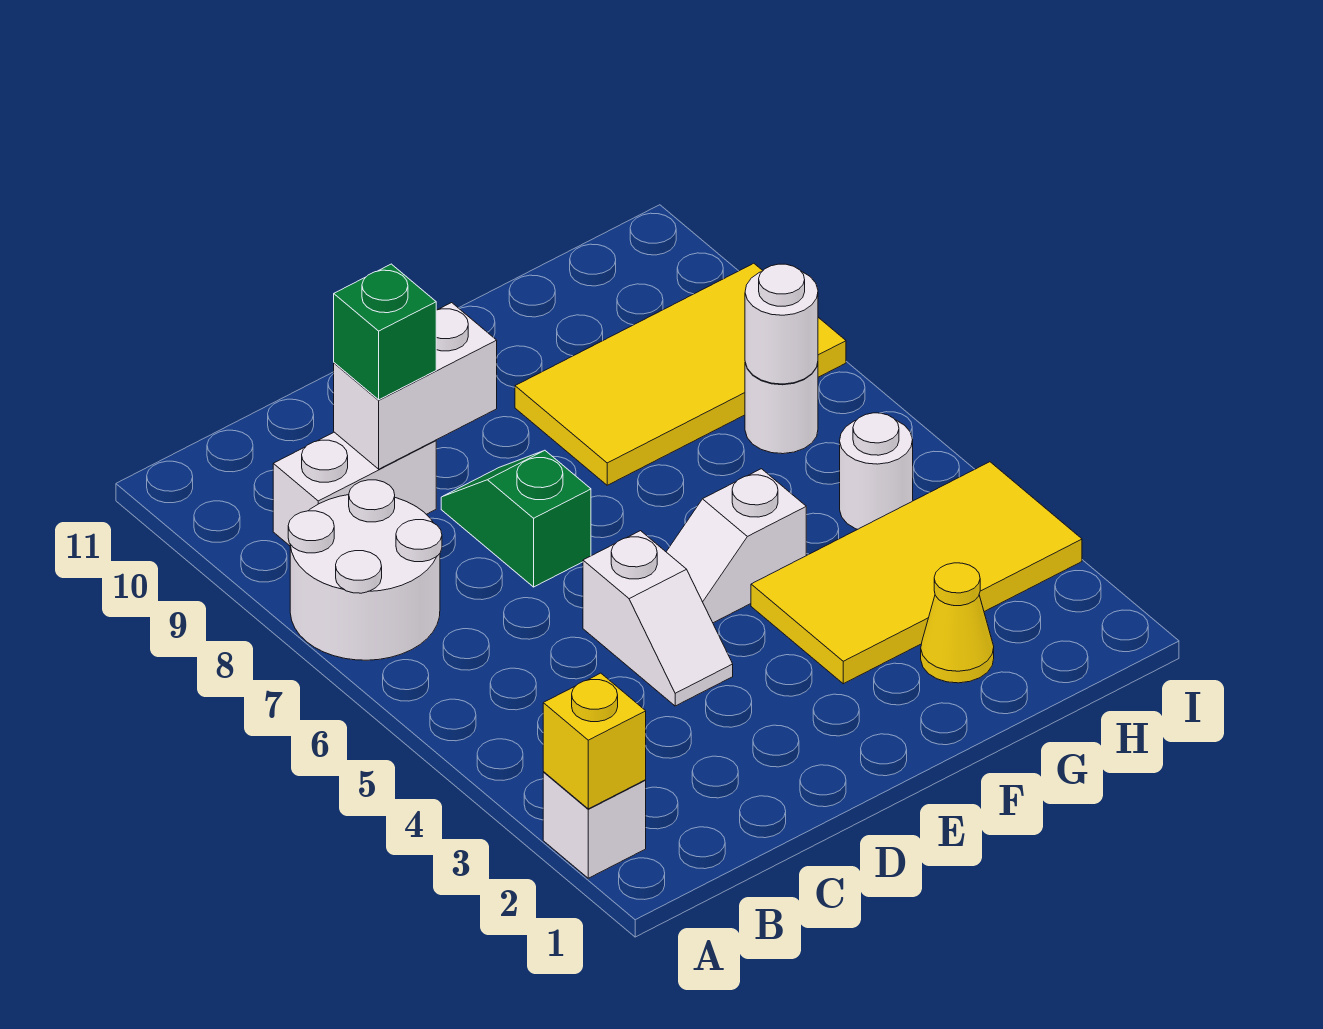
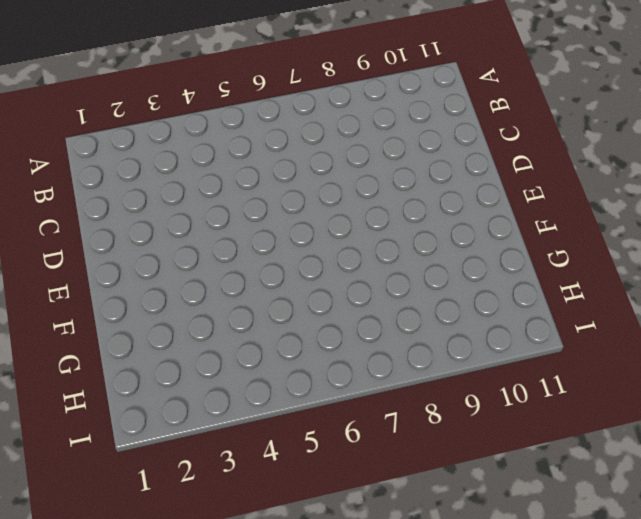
none -> white 1x1 brick [543,772,646,878]
none -> white 2x2 round brick [288,480,442,660]
none -> white 1x2 brick [273,432,436,546]

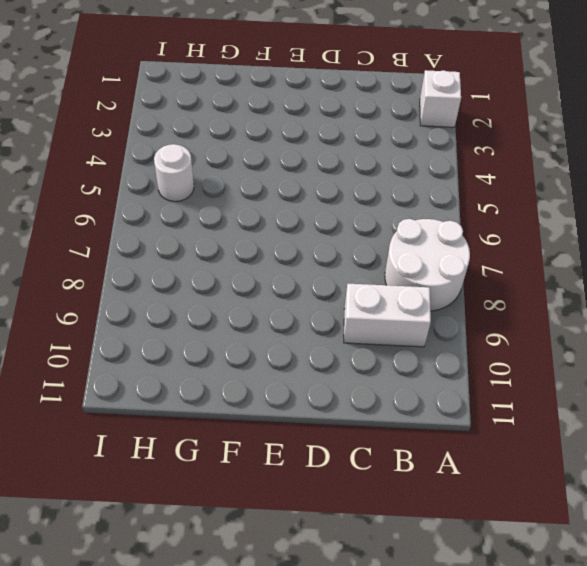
none -> white 1x2 slope [583,531,733,706]
none -> green 1x2 slope [441,450,591,587]
none -> white 1x2 slope [666,469,806,623]

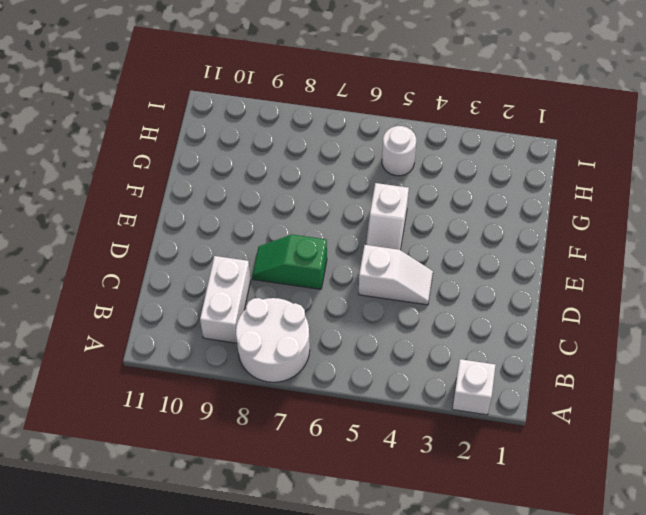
none -> yellow 2x4 tile [751,462,1082,684]
none -> yellow 2x4 tile [515,263,846,485]
none -> yellow 1x1 cone [921,563,994,683]

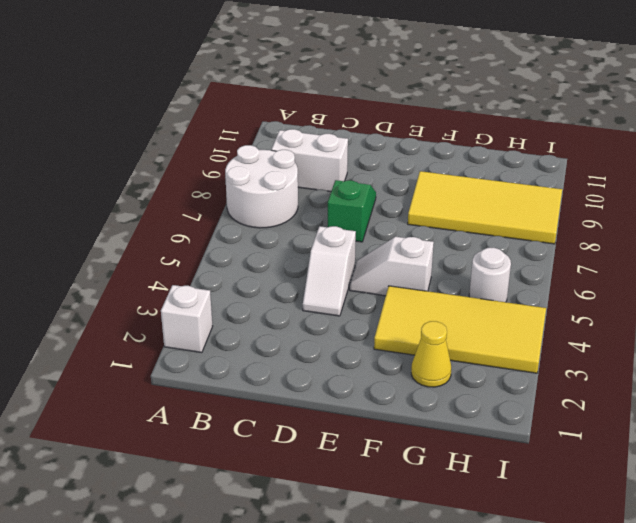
none -> white 1x1 round brick [745,363,818,454]
none -> yellow 1x1 brick [543,673,646,809]
none -> white 1x2 brick [334,303,497,469]

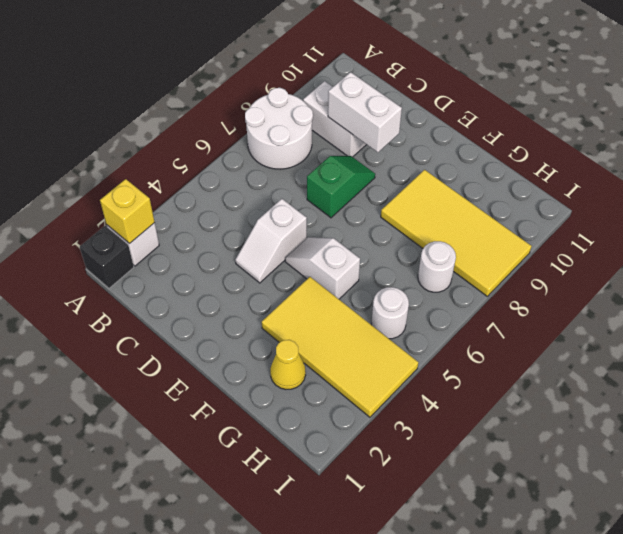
black 1x1 brick [80,226,134,288] -> none
none -> white 1x1 round brick [745,264,818,384]
none -> green 1x1 brick [334,264,436,400]

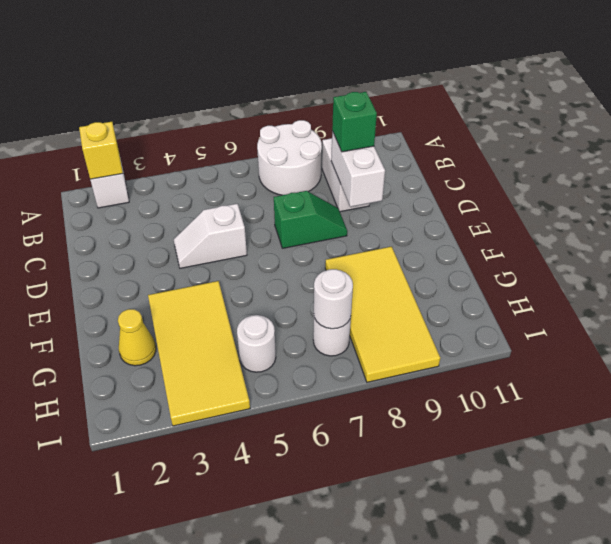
none -> white 1x2 slope [666,469,806,623]

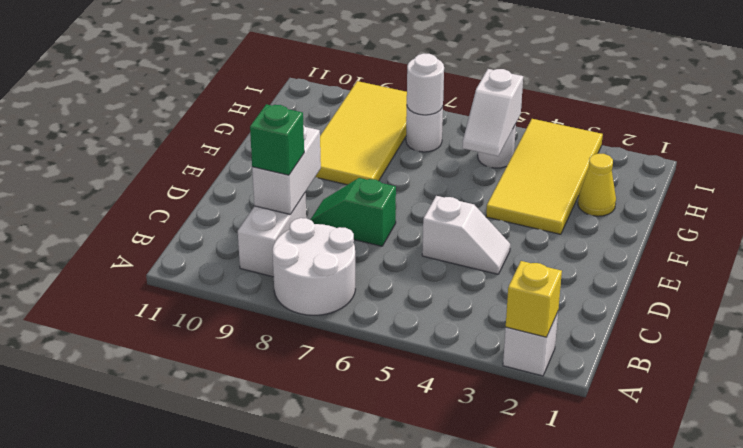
white 1x2 slope [462,69,523,156] -> white 1x2 slope moved to [666,469,806,623]

